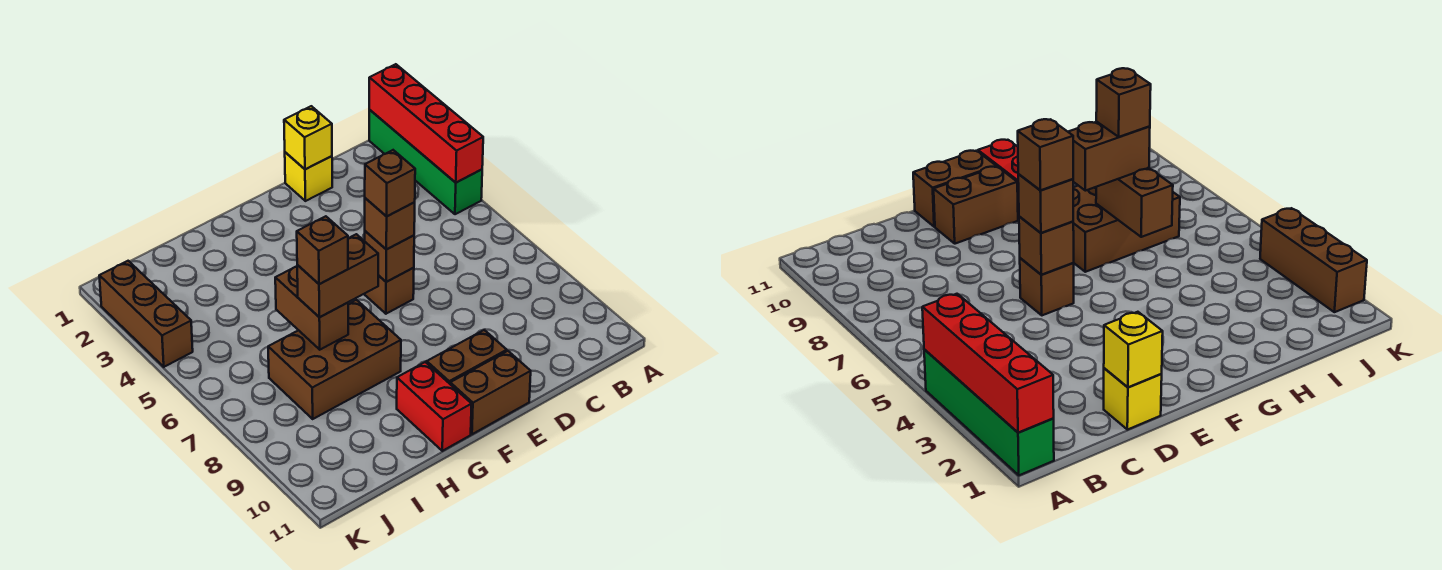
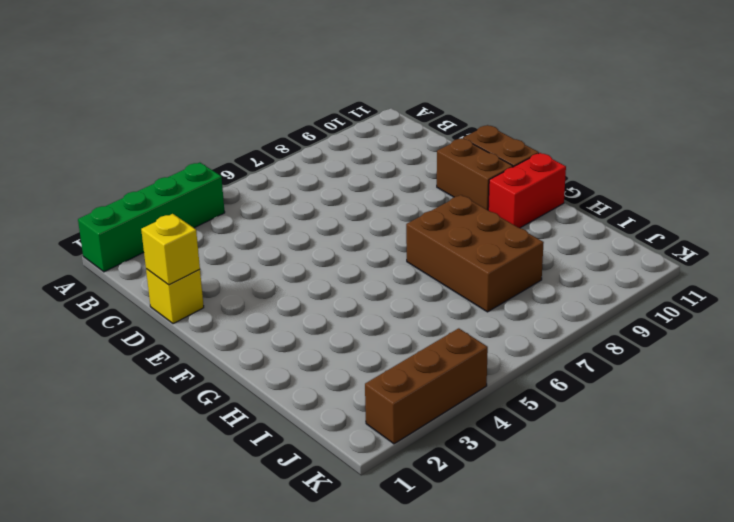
none -> brown 1x1 brick [365,268,414,314]
none -> red 1x4 brick [369,64,483,183]
none -> brown 1x1 brick [365,231,414,282]

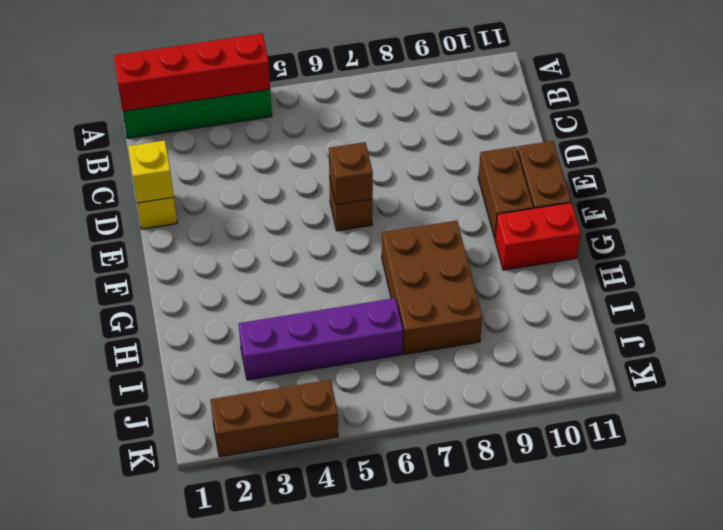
purple 1x4 brick [239,298,403,380] -> none
none -> brown 1x2 brick [275,266,348,350]
none -> brown 1x1 brick [365,198,415,249]
none -> brown 1x2 brick [297,234,379,317]

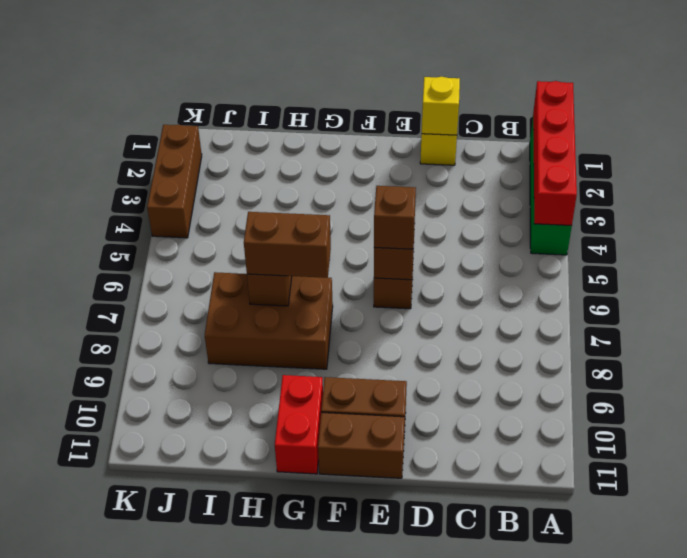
none -> brown 1x1 brick [365,150,415,216]
none -> brown 1x1 brick [297,216,348,284]

